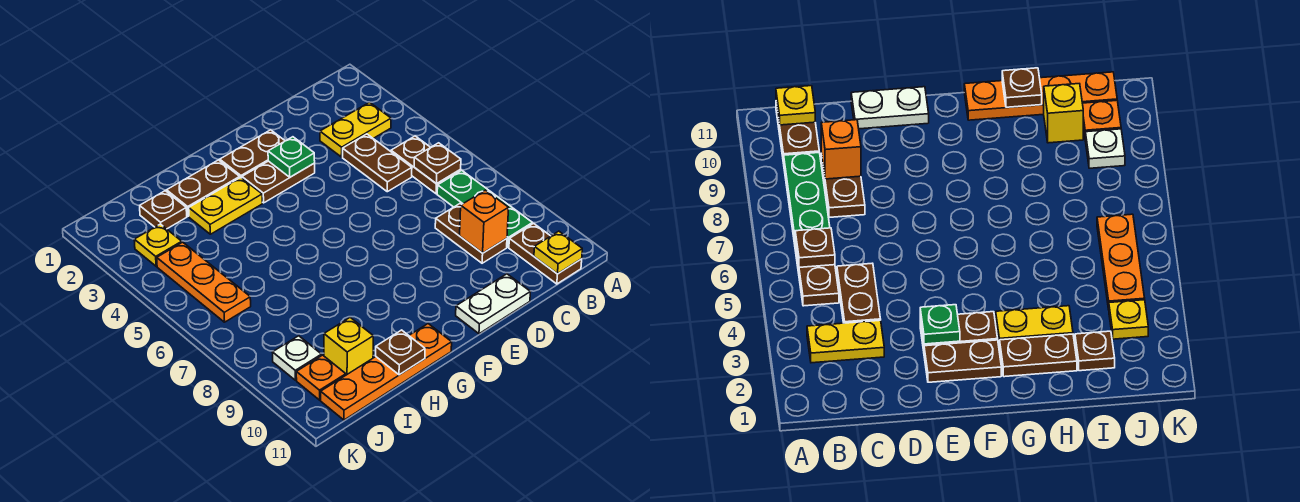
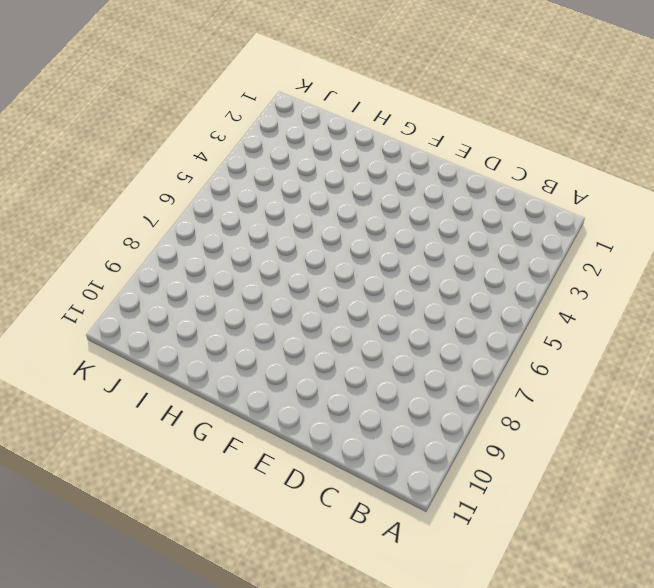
none -> yellow 1x2 plate [320,102,391,157]
none -> brown 1x2 plate [391,136,461,194]
none -> green 1x3 plate [437,170,532,247]

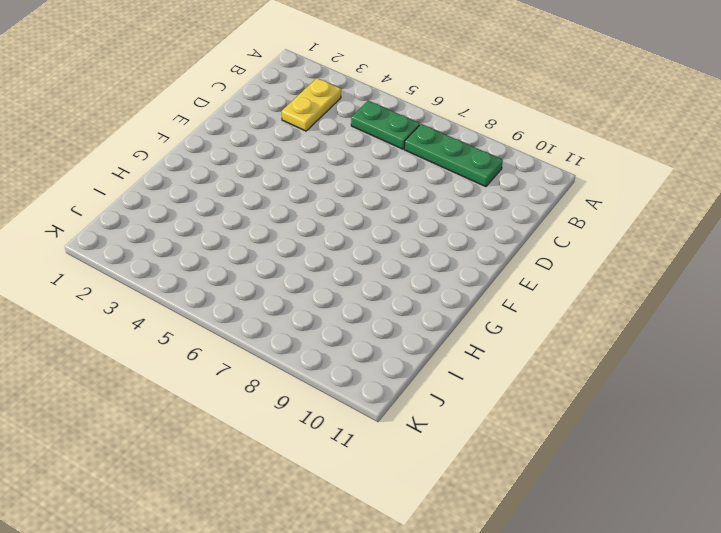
green 1x2 plate [351,101,420,149] -> brown 1x2 plate [391,136,461,194]
none -> brown 1x2 plate [509,223,582,284]
none -> brown 1x2 plate [343,134,412,192]
none -> brown 1x2 plate [435,204,507,263]

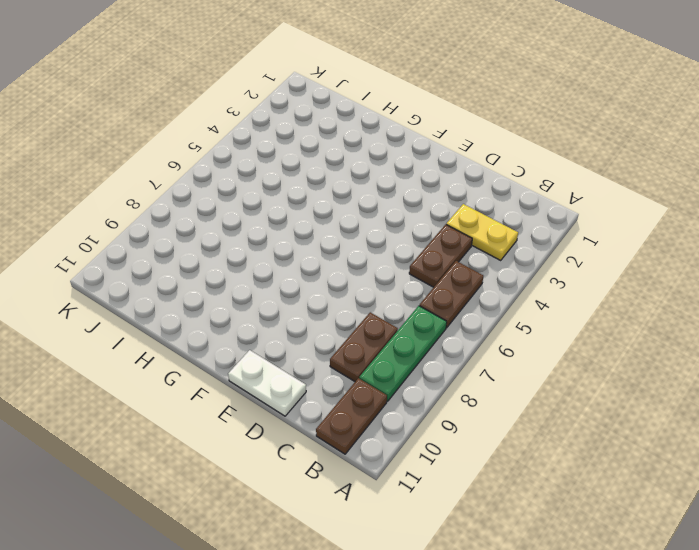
none -> brown 1x2 plate [220,130,285,178]
none -> brown 1x2 plate [242,161,315,203]
none -> brown 1x2 plate [167,160,240,216]

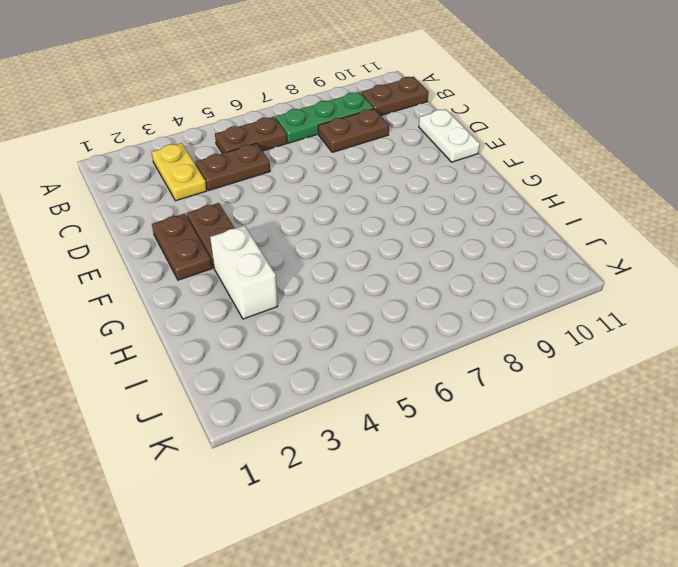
white 1x2 brick [210,226,278,319] -> yellow 1x2 plate [189,177,262,234]
none -> brown 1x2 plate [167,160,240,216]
none -> orange 1x4 plate [321,324,452,420]
none -> brown 1x1 plate [140,191,187,229]

